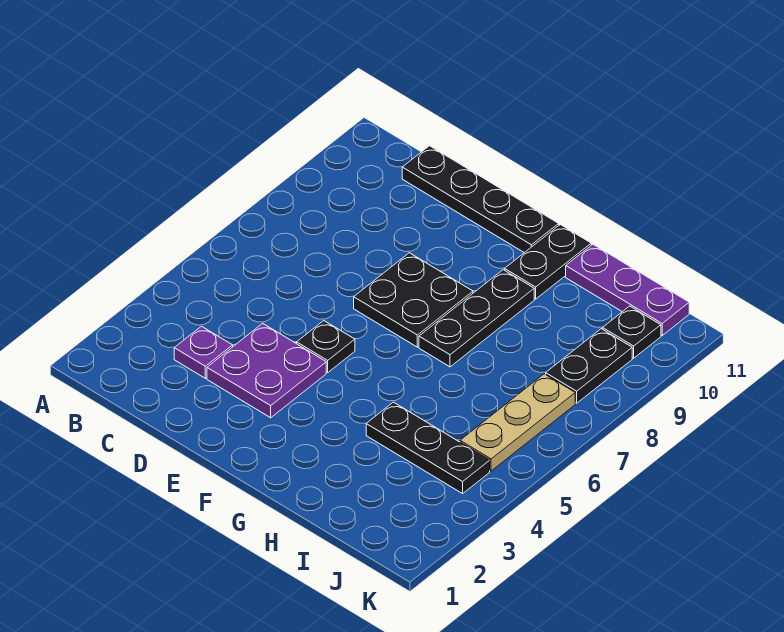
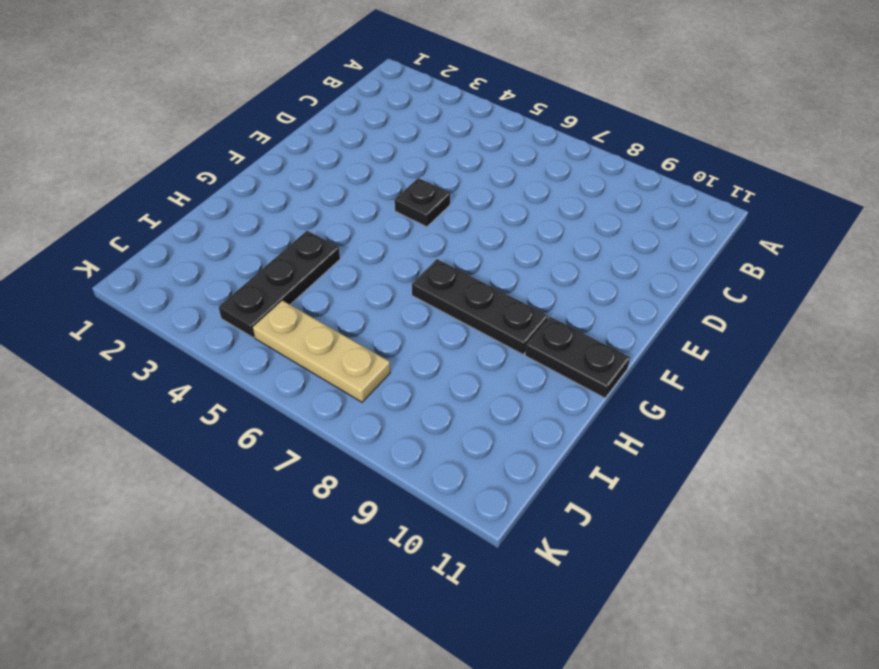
none -> purple 1x1 plate [174,326,233,378]
none -> black 1x4 plate [402,146,559,253]
none -> purple 2x2 plate [207,323,326,418]

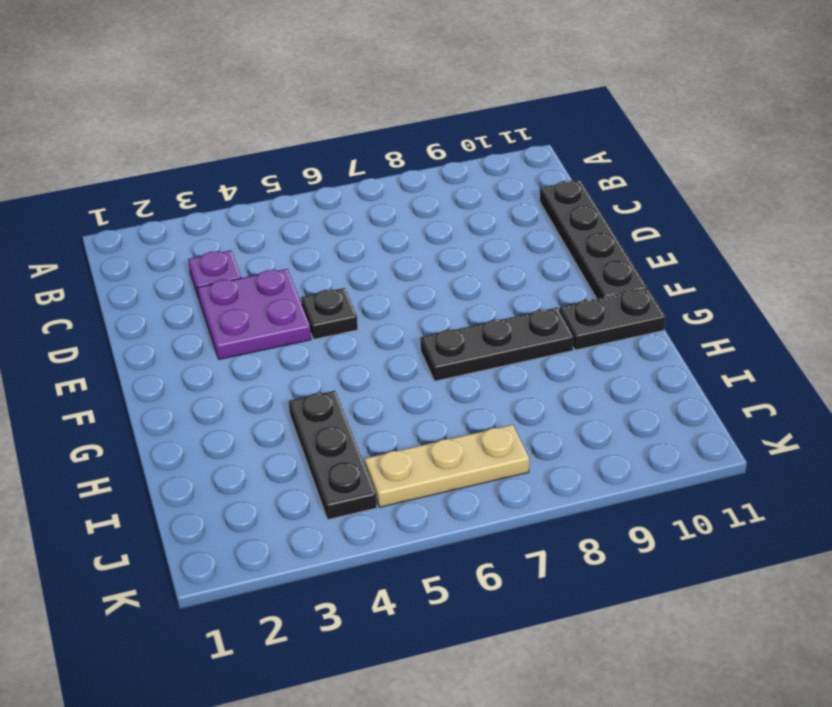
none -> black 2x2 plate [354,253,473,347]
none -> purple 1x3 plate [566,244,689,335]
none -> black 1x2 plate [546,329,632,403]

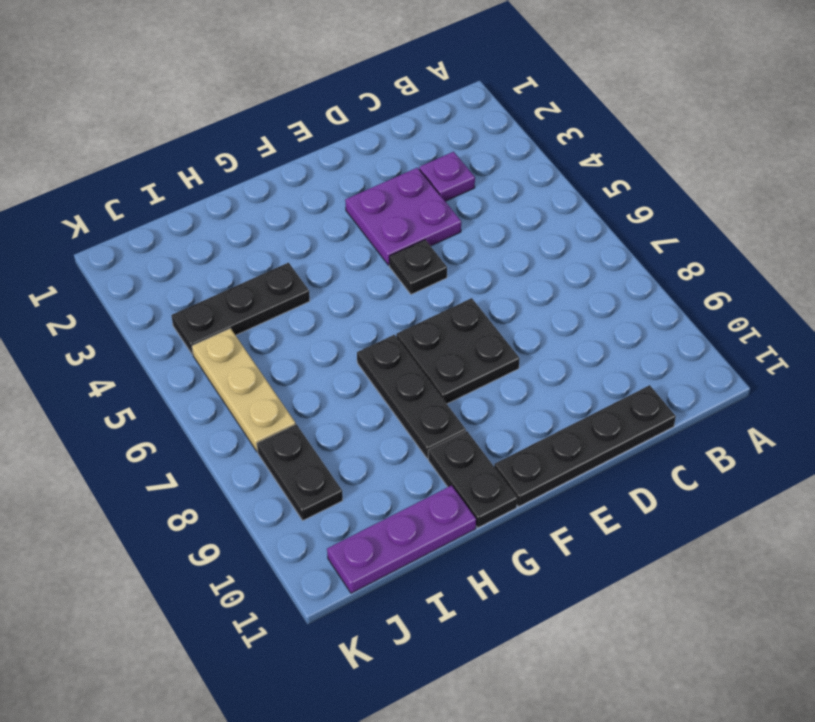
none -> black 1x1 plate [603,306,661,358]

